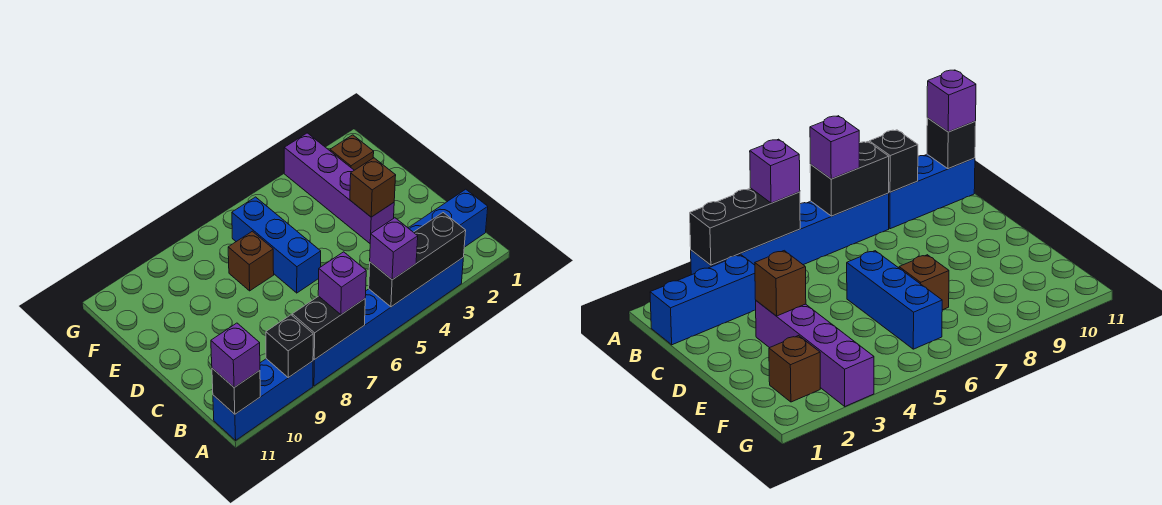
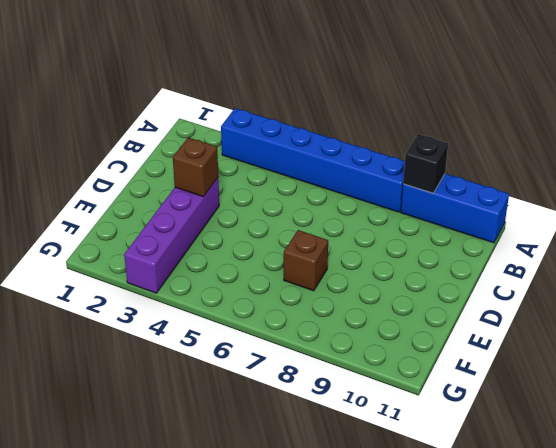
none -> blue 1x3 brick [409,189,488,247]
none -> blue 1x3 brick [232,197,321,293]
none -> brown 1x1 brick [330,135,374,170]

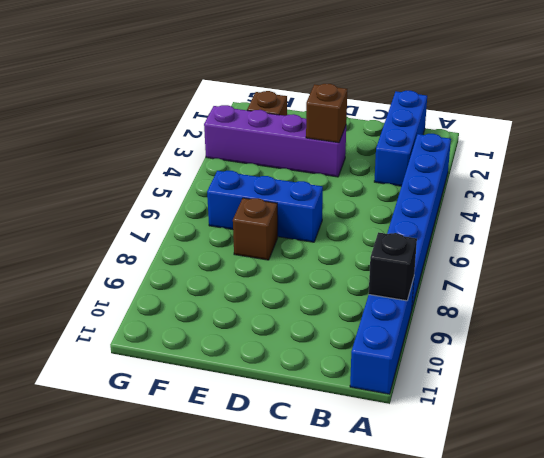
none -> black 1x3 brick [369,213,466,307]
none -> black 1x2 brick [292,296,365,360]
none -> black 1x1 brick [212,368,260,414]

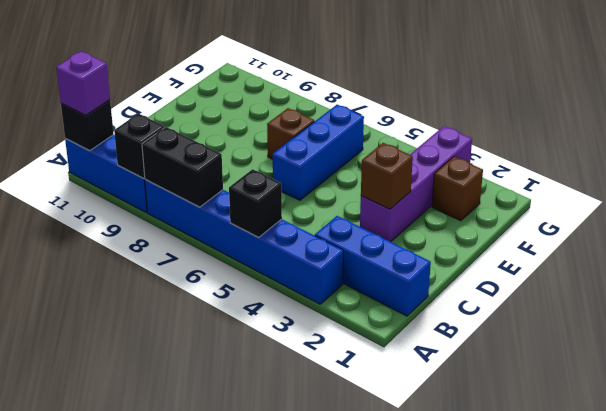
black 1x1 brick [229,169,282,237] -> black 1x3 brick [369,213,466,307]
none -> purple 1x1 brick [370,218,418,280]
none -> purple 1x1 brick [318,252,366,315]

